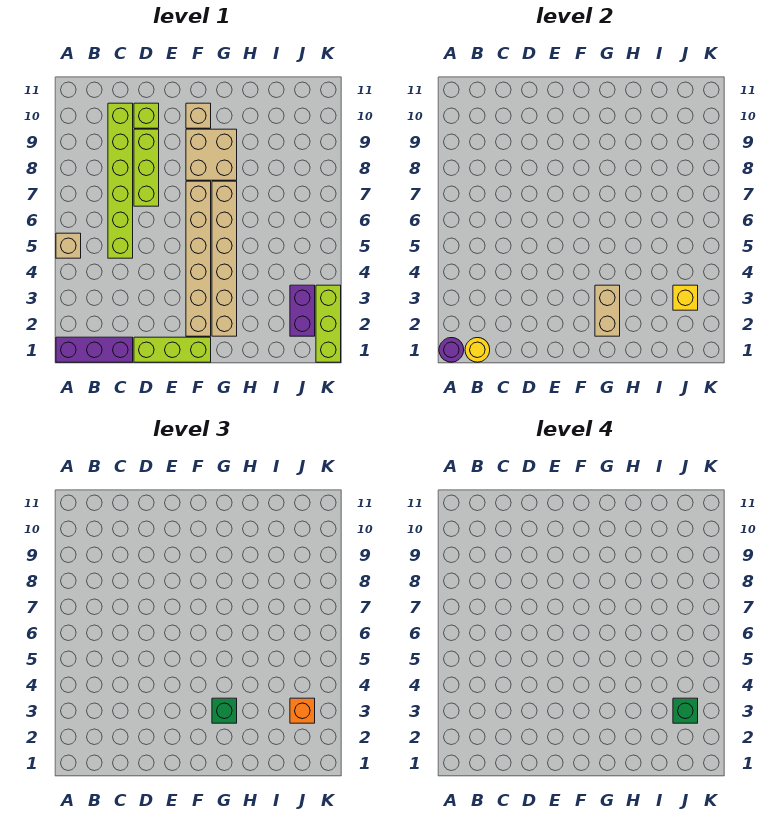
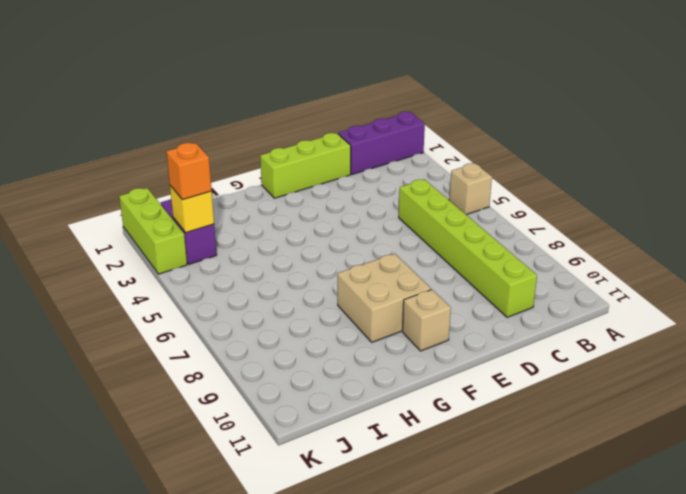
none -> lime 1x3 brick [134,129,159,206]
none -> lime 1x1 brick [134,103,159,128]
none -> tan 1x6 brick [186,181,211,336]

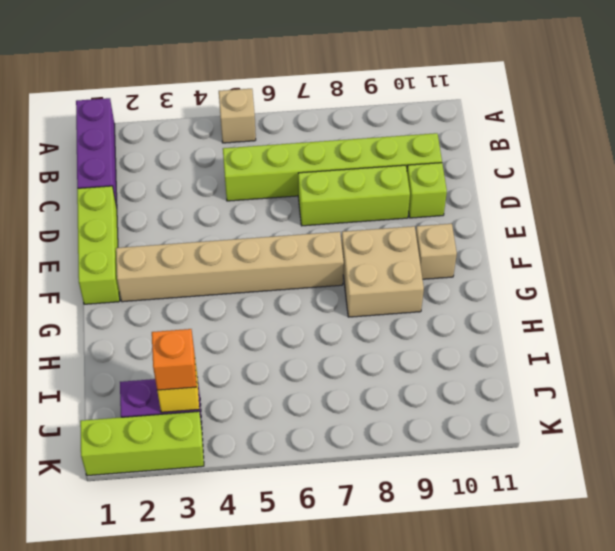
none -> tan 1x6 brick [212,181,237,336]
none -> purple 1x1 round brick [439,338,464,362]
none -> yellow 1x1 round brick [465,338,490,362]

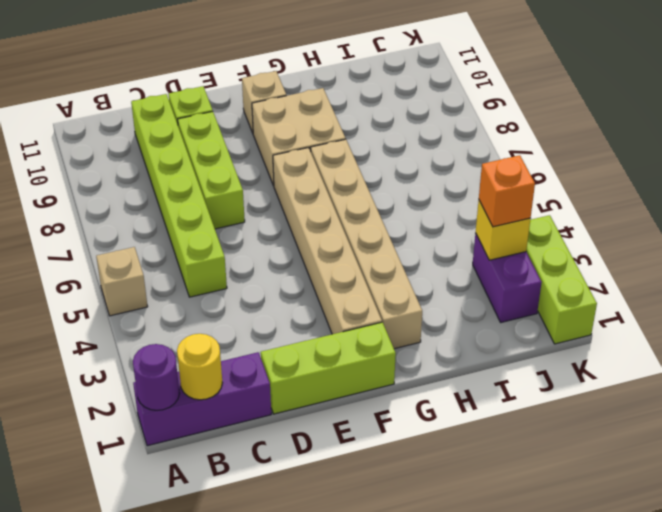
none -> tan 1x2 brick [595,285,620,336]
none -> green 1x1 brick [212,698,237,723]
none -> green 1x1 brick [673,698,698,723]

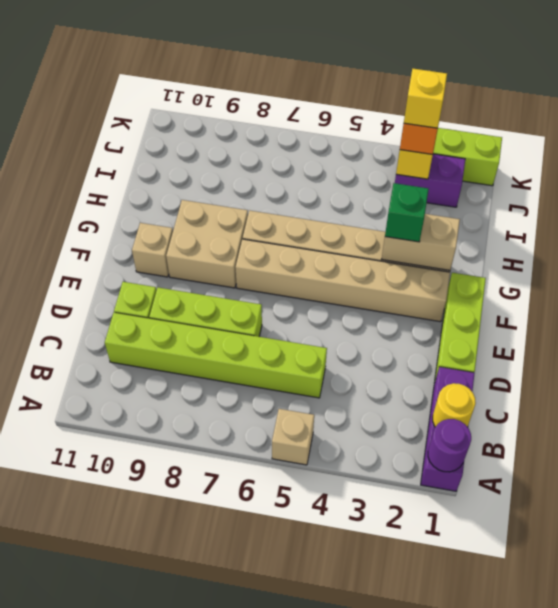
yellow 1x1 brick [404,69,447,128] -> green 1x1 brick [673,698,698,723]

